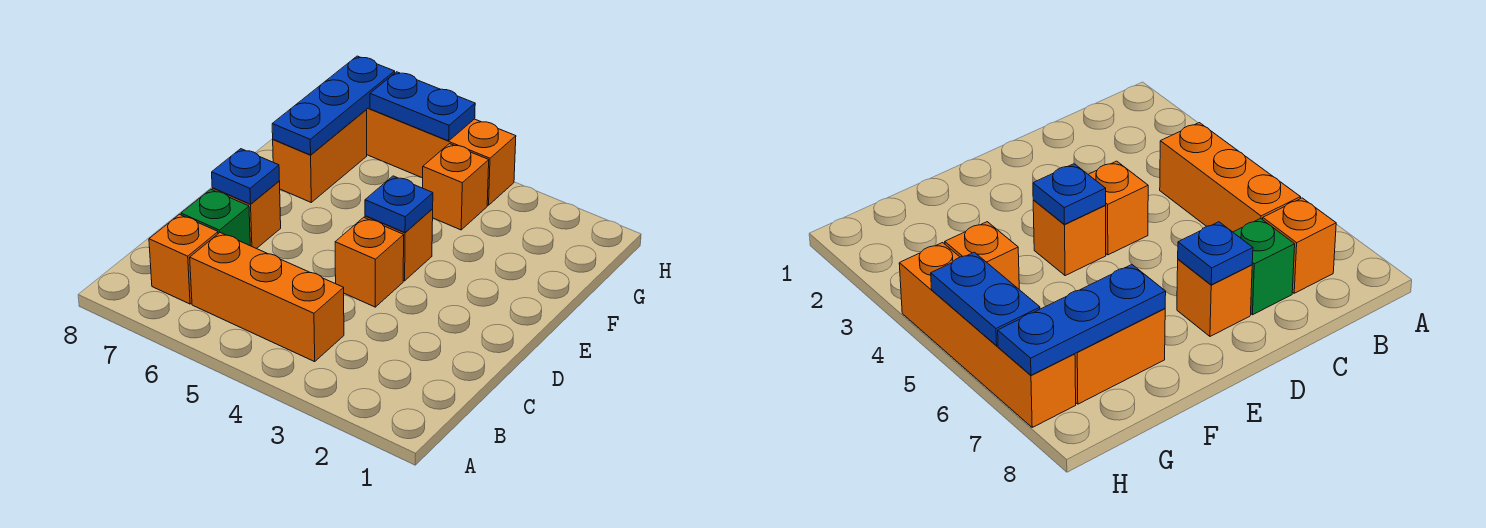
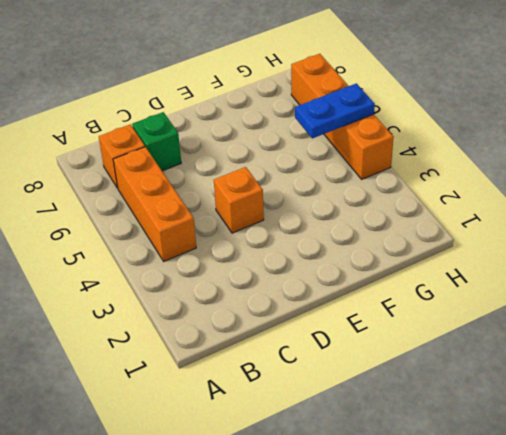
blue 1x2 plate [295,83,375,138] -> blue 1x2 plate turned to [370,72,475,141]
none -> orange 1x1 brick [212,181,281,249]
none -> orange 1x1 brick [365,209,433,281]
none -> orange 1x2 brick [273,110,367,202]

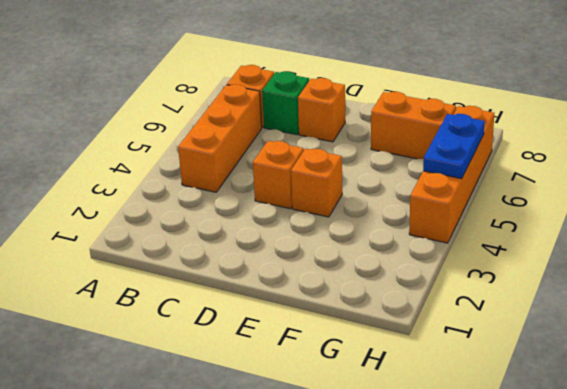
none -> orange 1x1 brick [423,144,489,230]
none -> blue 1x1 plate [212,149,279,204]
none -> blue 1x1 plate [365,176,433,232]

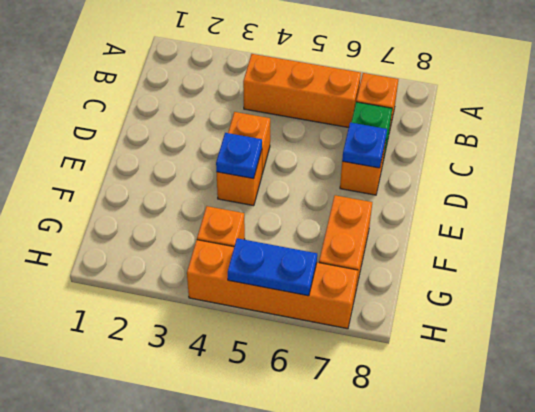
none -> blue 1x3 plate [272,56,395,155]

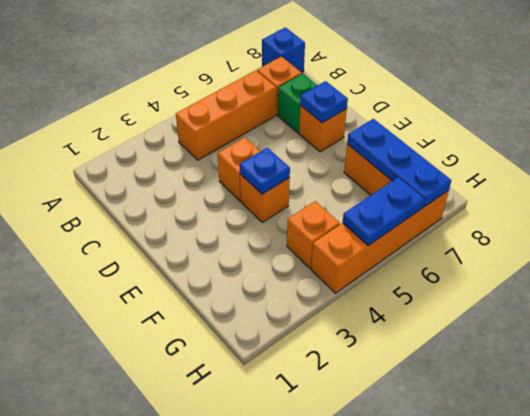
blue 1x1 brick [262,27,305,73] -> none

